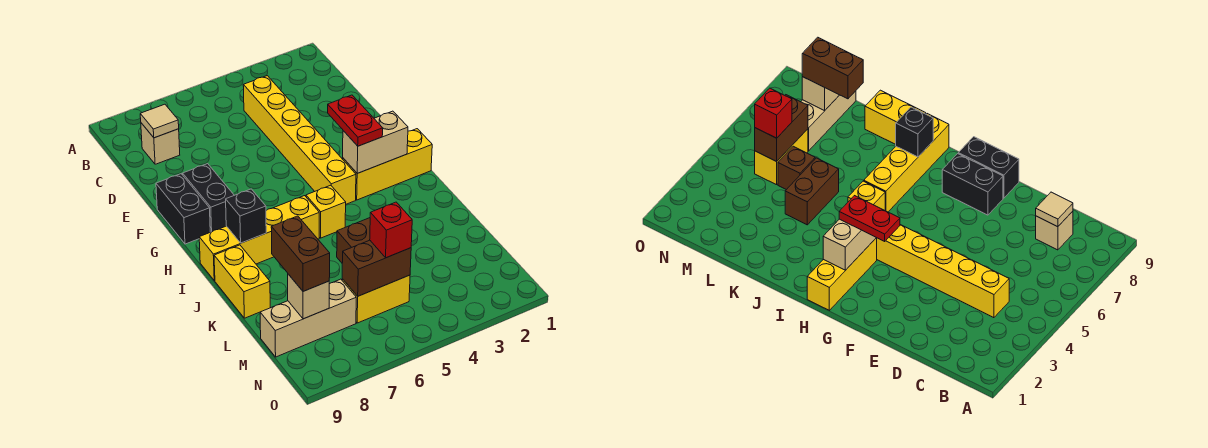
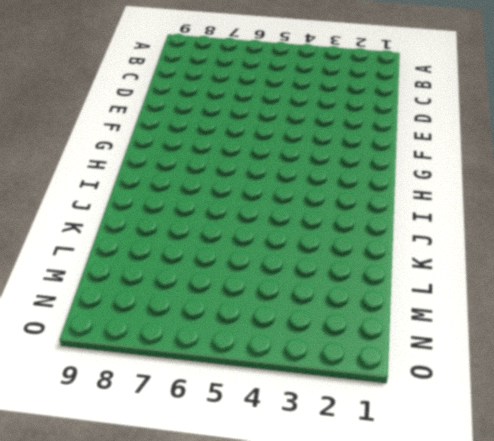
none -> yellow 1x6 brick [243,76,356,204]
none -> tan 1x1 brick [141,123,180,164]
none -> black 1x2 brick [183,164,234,232]

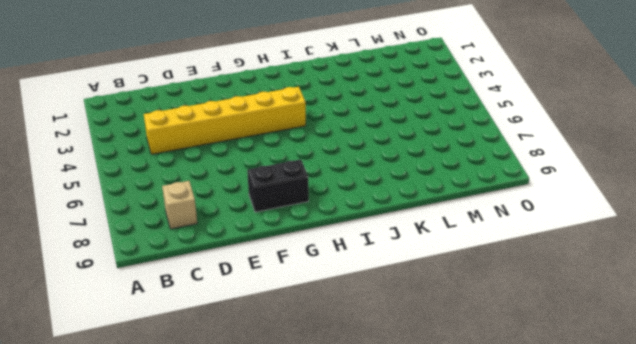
none -> black 1x2 brick [156,174,210,244]
none -> yellow 1x3 brick [343,129,432,200]
none -> yellow 1x1 brick [306,185,346,238]

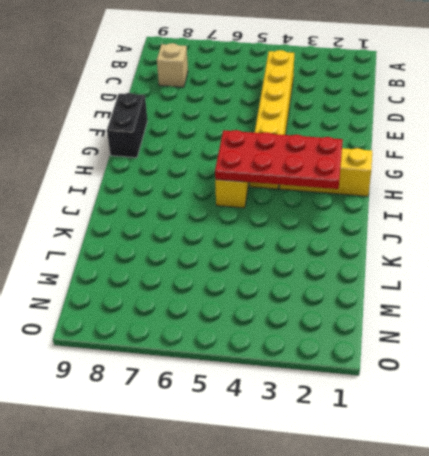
red 2x4 plate [215,130,343,189] -> tan 1x2 brick [343,111,408,173]
none -> black 1x2 brick [183,164,234,232]
none -> yellow 1x4 brick [199,196,319,281]
none -> yellow 1x2 brick [214,245,270,318]

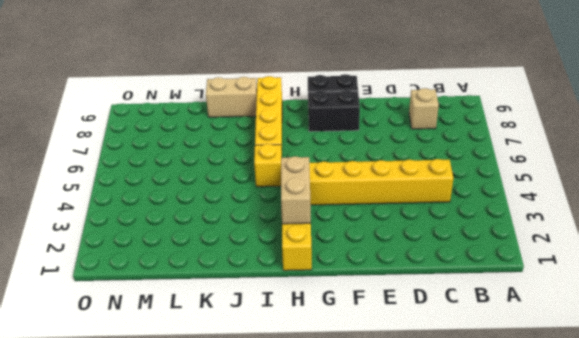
tan 1x2 brick [206,77,257,117] -> yellow 1x2 brick [214,245,270,318]
none -> brown 1x2 brick [337,218,370,263]
none -> brown 1x1 brick [778,146,815,190]
none -> yellow 1x2 brick [342,275,410,323]

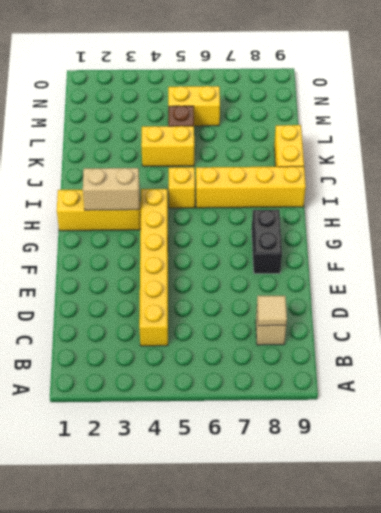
yellow 1x2 brick [141,126,194,166] -> brown 1x2 brick [337,218,370,263]
none -> black 1x2 brick [156,174,210,244]
none -> tan 1x3 brick [260,279,356,357]
none -> black 1x1 brick [226,189,266,243]

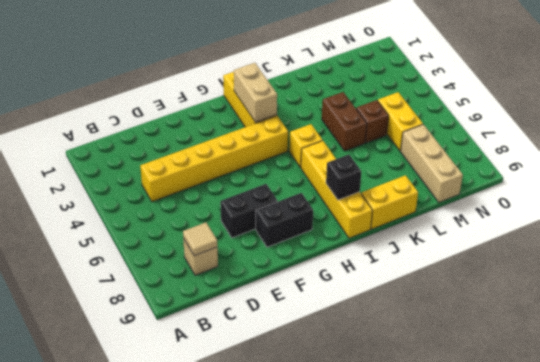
black 1x2 brick [220,184,278,238] -> black 1x2 brick moved to [156,174,210,244]
none -> brown 1x2 brick [342,240,411,296]
none -> tan 1x1 brick [288,274,329,319]
none -> red 1x2 plate [328,95,383,146]

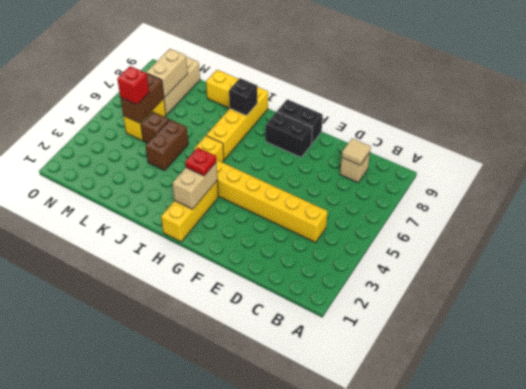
red 1x1 plate [185,148,216,176] -> red 1x2 plate [328,95,383,146]
tan 1x2 brick [146,49,188,98] -> tan 1x1 brick [288,274,329,319]
none -> brown 1x2 brick [271,216,330,291]

